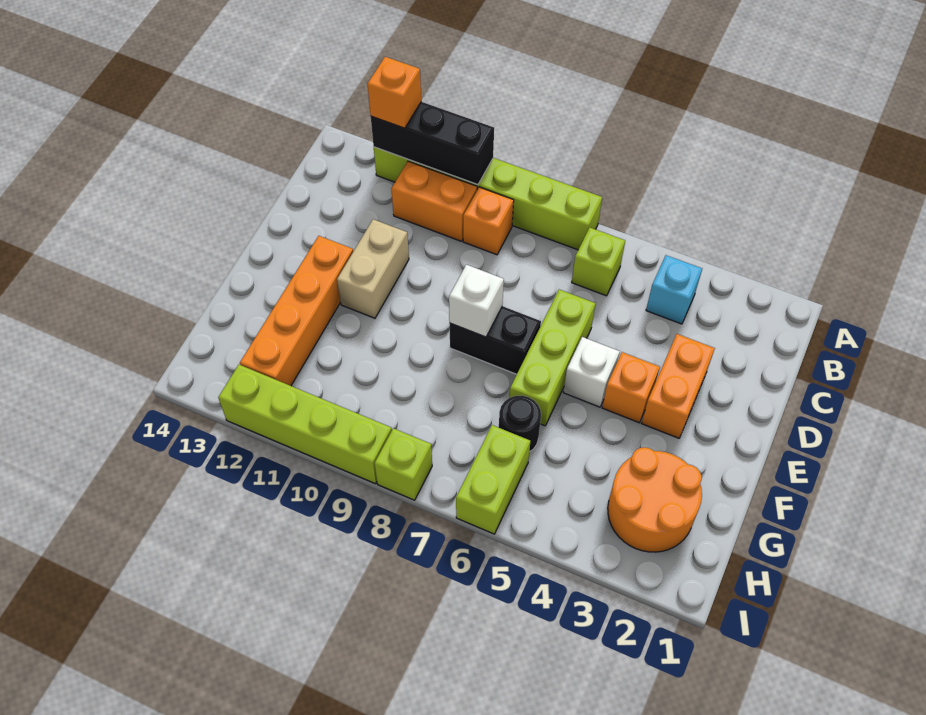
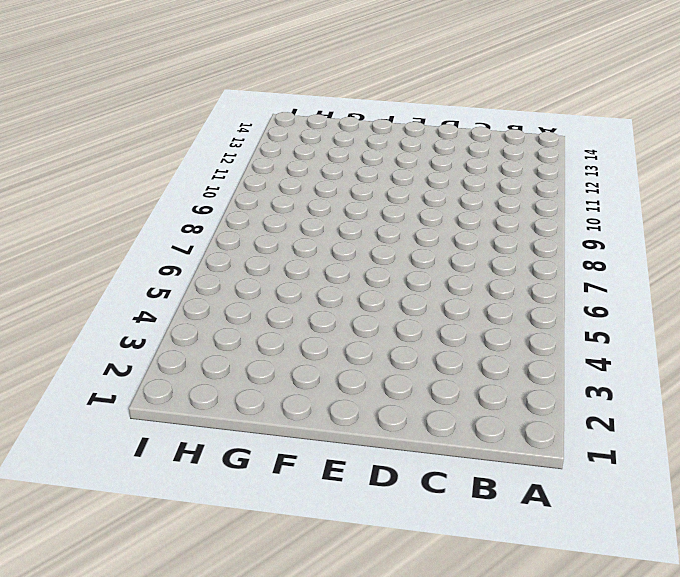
none -> lime 1x6 brick [374,147,602,250]
none -> cyan 1x1 brick [646,255,702,324]
none -> lime 1x1 brick [572,228,625,296]

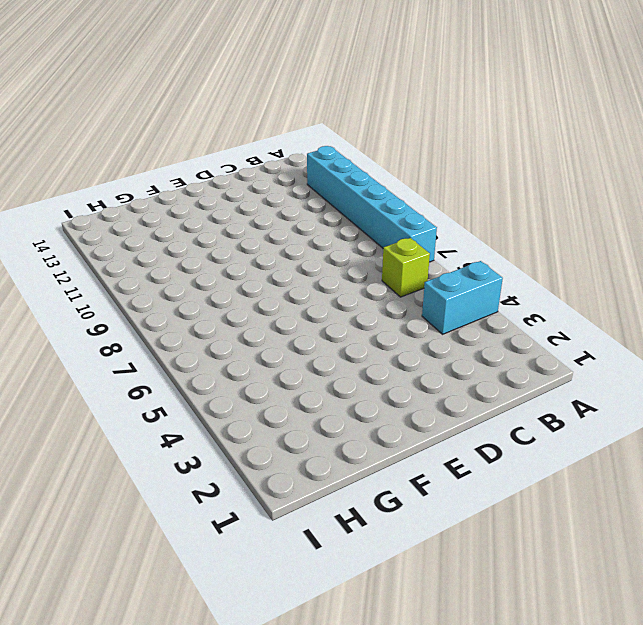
cyan 1x2 brick [422,261,503,334] -> cyan 1x1 brick [646,255,702,324]
cyan 1x6 brick [307,146,437,262] -> lime 1x6 brick [374,147,602,250]
none -> orange 1x1 brick [463,187,514,255]
none -> orange 1x2 brick [391,161,477,241]
none -> orange 1x2 brick [642,334,715,438]

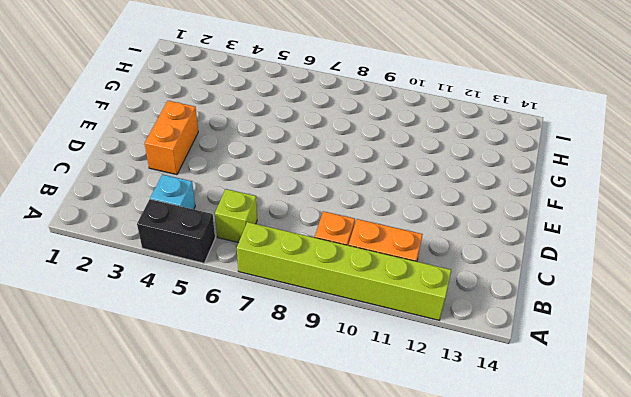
black 1x2 brick [137,199,215,263] -> black 1x2 brick moved to [450,306,541,374]
none -> lime 1x3 brick [510,290,596,426]
none -> tan 1x2 brick [337,219,409,318]
none -> orange 1x1 brick [602,352,660,423]

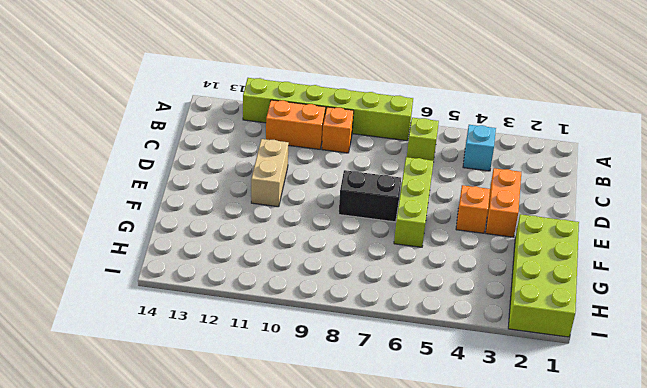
lime 2x4 brick [508,214,579,337] -> orange 2x2 round brick [608,447,702,552]
none -> white 1x1 brick [563,337,620,407]
none -> orange 1x4 brick [240,236,353,386]
none -> black 1x1 round brick [499,396,541,452]

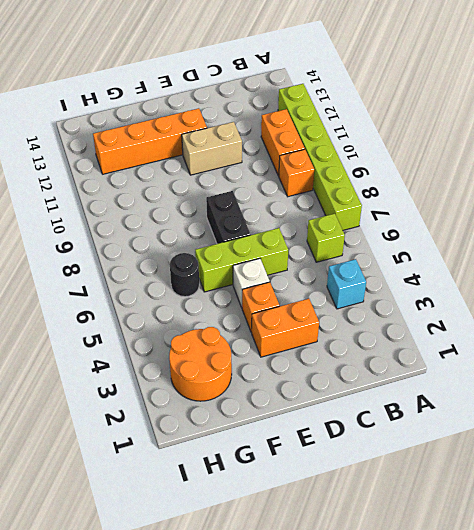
none -> lime 1x2 brick [456,425,530,534]
none -> lime 1x1 brick [375,428,432,500]
none -> lime 1x4 brick [218,365,392,484]

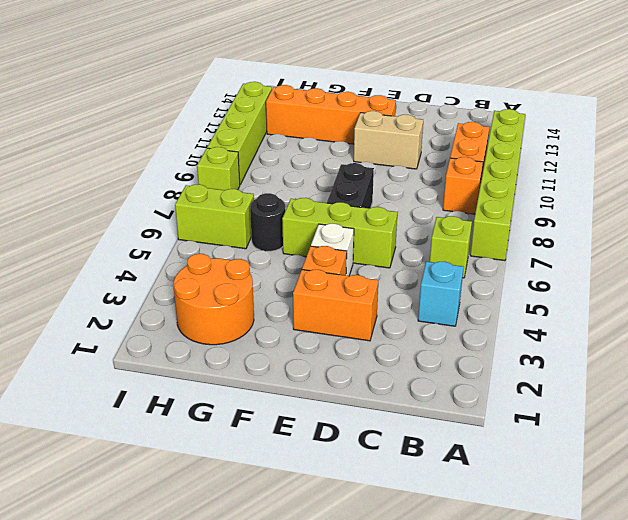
none -> black 1x3 brick [371,102,494,185]
none -> white 1x1 brick [449,265,504,337]
none -> orange 1x1 brick [367,57,421,128]

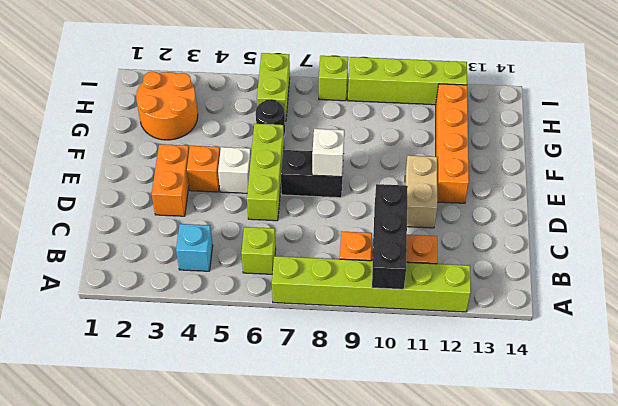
black 1x3 brick [372,184,408,289] -> black 1x3 brick turned to [371,102,494,185]
none -> orange 1x1 brick [367,57,421,128]

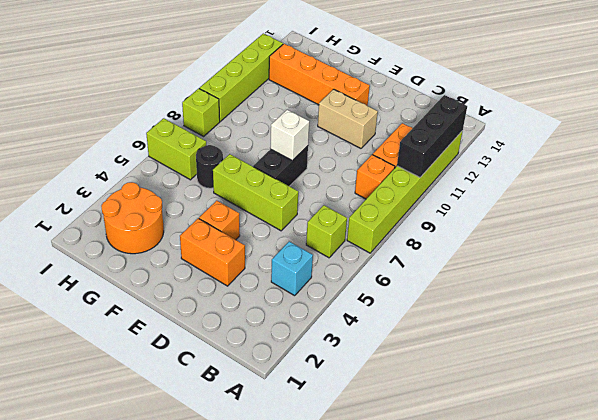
none -> white 1x1 brick [563,337,620,407]
none -> orange 1x1 brick [367,57,421,128]

